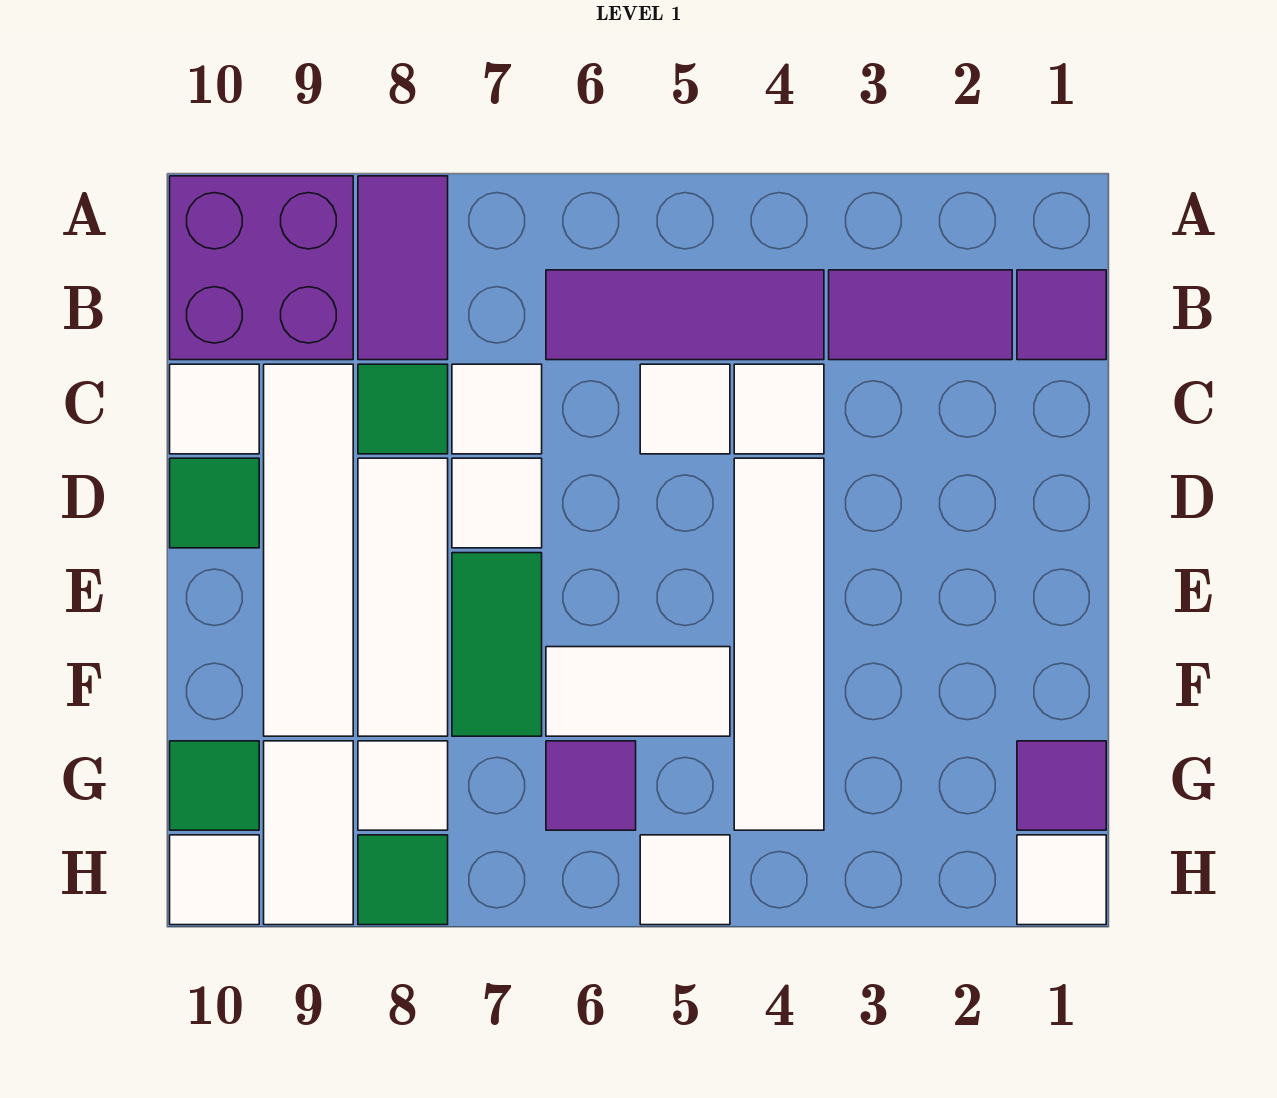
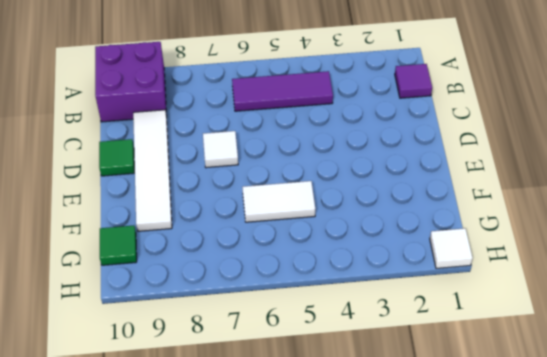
none -> purple 1x2 tile [358,176,448,360]
none -> purple 1x2 tile [829,270,1012,360]
none -> white 1x1 tile [734,364,824,454]

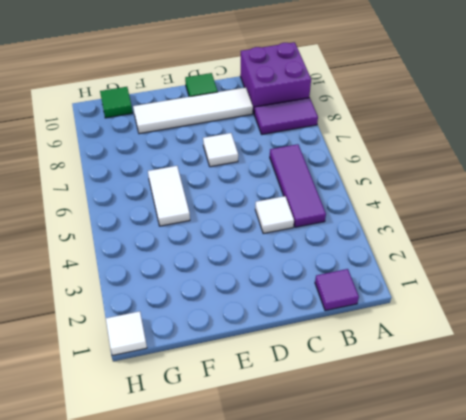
none -> purple 1x2 tile [829,270,1012,360]
none -> white 1x1 tile [640,364,730,454]
none -> white 1x1 tile [452,364,542,454]

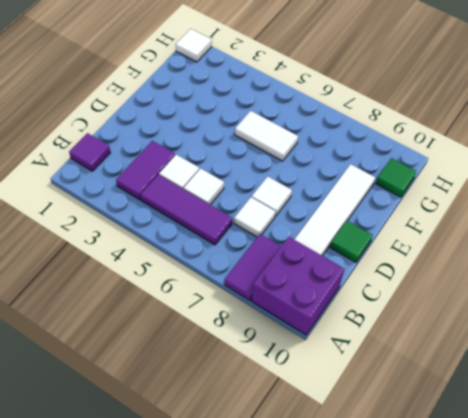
purple 1x2 tile [116,141,175,200] -> purple 1x2 tile turned to [829,270,1012,360]
none -> green 1x1 tile [358,364,448,454]
none -> white 1x1 tile [170,364,259,454]
none -> white 1x4 tile [734,458,824,830]

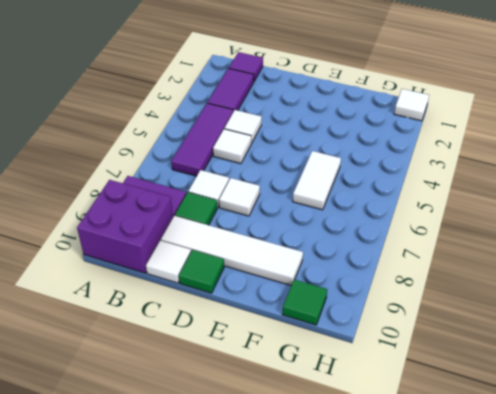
none -> white 1x4 tile [734,458,824,830]
none -> white 1x3 tile [358,458,448,736]
none -> green 1x2 tile [452,553,542,736]

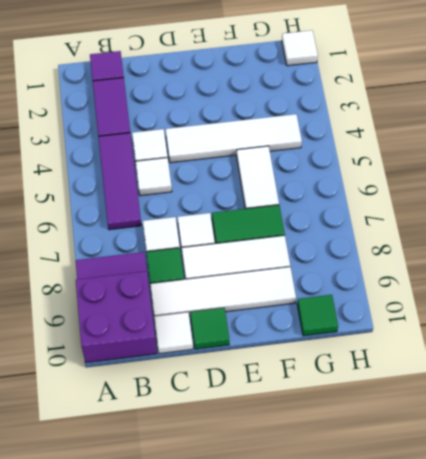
none -> purple 1x1 tile [1017,741,1106,830]
none -> purple 1x1 tile [546,741,636,830]
none -> white 1x1 tile [358,741,448,830]

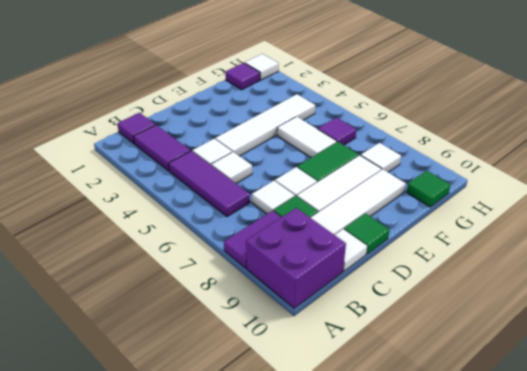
none -> white 1x2 tile [264,741,353,925]
none -> white 1x1 tile [640,835,730,925]
none -> green 1x1 tile [358,835,448,925]

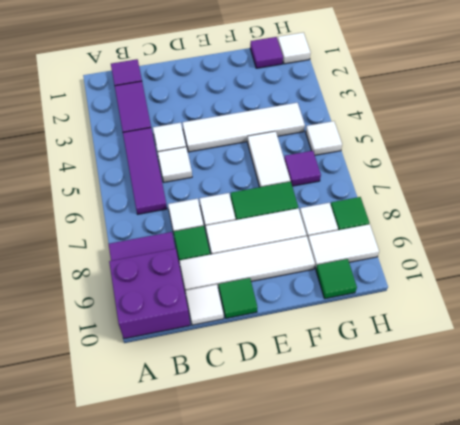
none -> white 1x1 tile [170,835,259,925]

